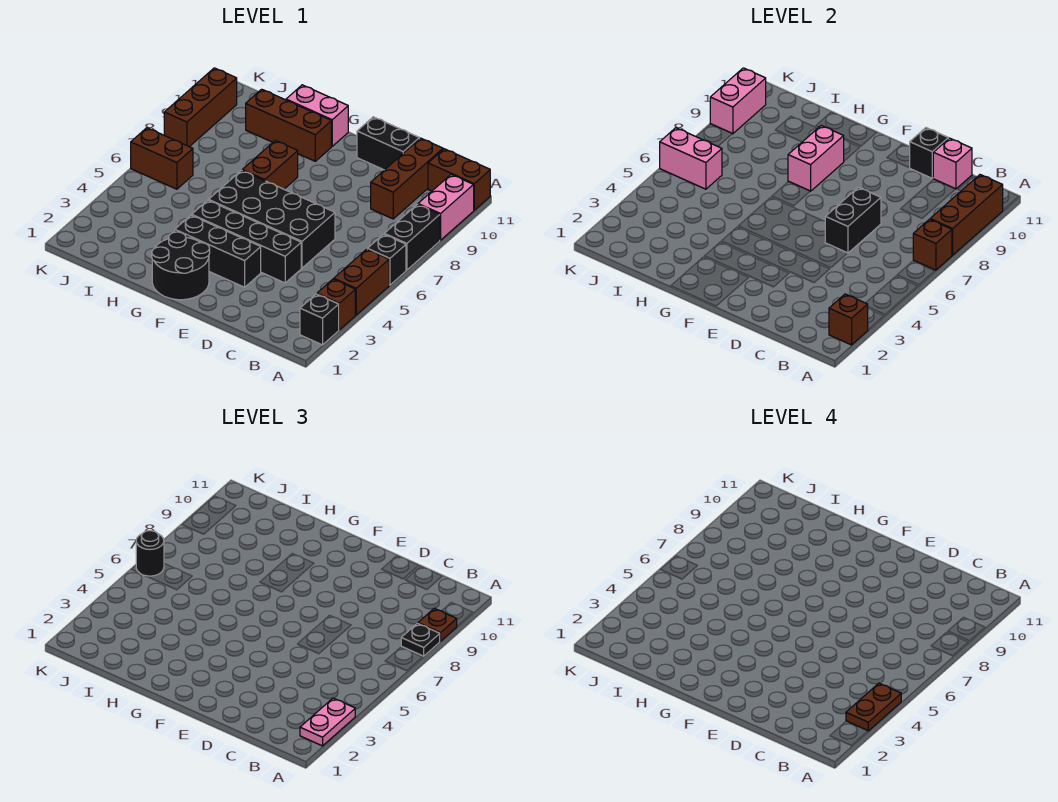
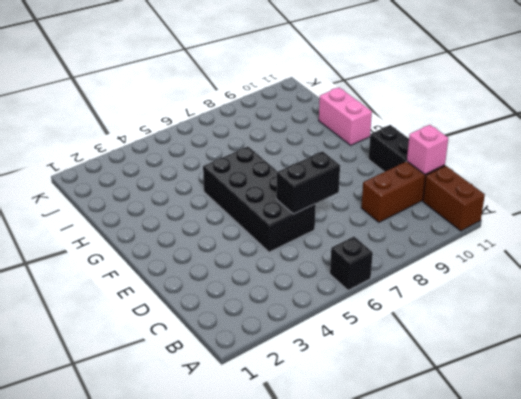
none -> black 1x1 brick [300,294,339,345]
none -> brown 1x1 brick [317,279,355,330]
none -> brown 1x2 brick [334,249,389,315]
none -> black 1x2 brick [384,204,440,270]

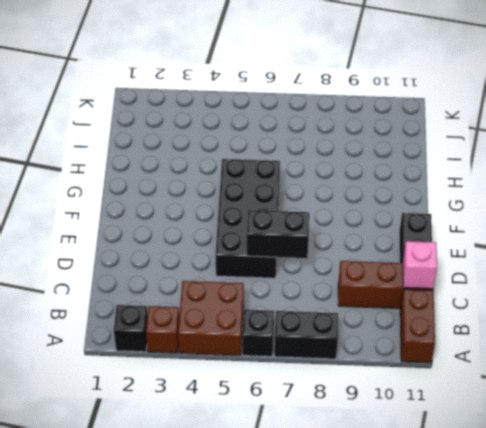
brown 2x2 brick [178,281,244,356] -> brown 1x2 brick [334,249,389,315]
none -> pink 1x2 brick [418,175,474,240]
none -> black 1x4 brick [192,200,301,283]
none -> black 1x3 brick [175,215,261,287]
none -> black 2x2 round brick [152,232,210,300]

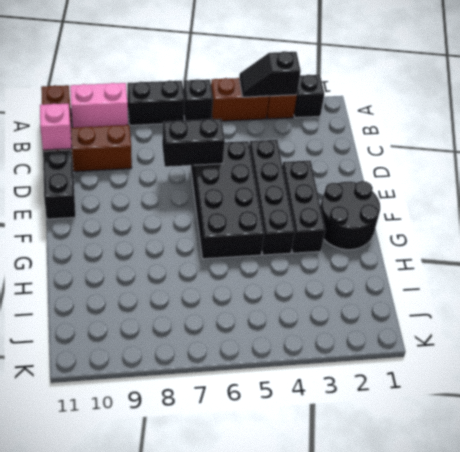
black 1x2 slope [239,51,301,97] -> none
none -> brown 1x2 brick [242,140,298,189]
none -> brown 1x3 brick [246,89,331,161]
none -> pink 1x2 brick [286,85,348,146]
none -> brown 1x2 brick [131,128,193,189]

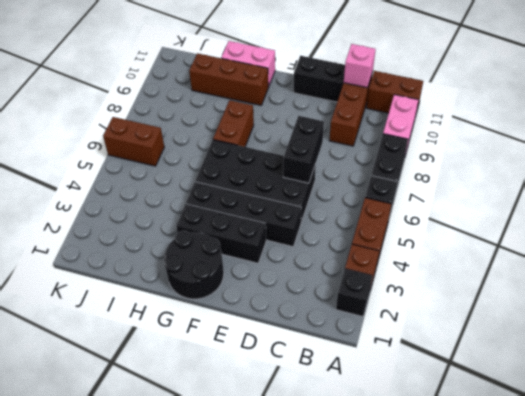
none -> brown 1x3 brick [164,68,237,147]
none -> brown 1x1 brick [829,294,868,345]
none -> brown 1x1 brick [913,219,952,270]
none -> brown 1x3 brick [930,175,1003,255]

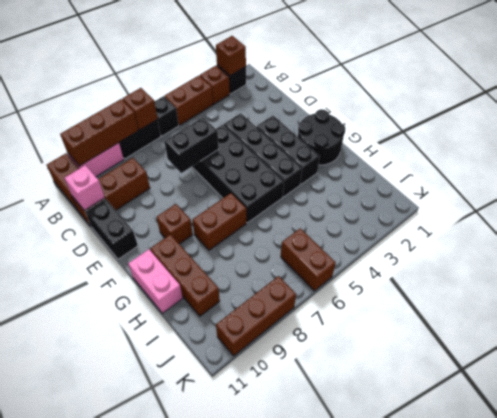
brown 1x1 brick [156,204,193,244] -> none
none -> black 1x1 brick [909,128,948,178]
none -> pink 1x2 brick [788,126,844,191]
none -> pink 1x2 brick [660,128,722,189]
none -> pink 1x2 brick [710,68,766,134]

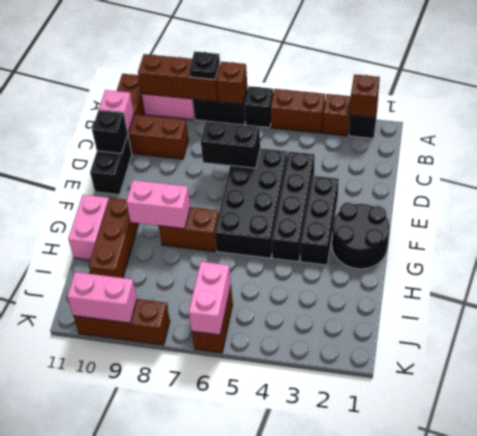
none -> pink 1x2 plate [300,698,355,746]
none -> brown 1x1 plate [418,608,457,641]
none -> black 1x1 round brick [136,531,164,576]
none -> brown 1x2 plate [846,683,901,731]

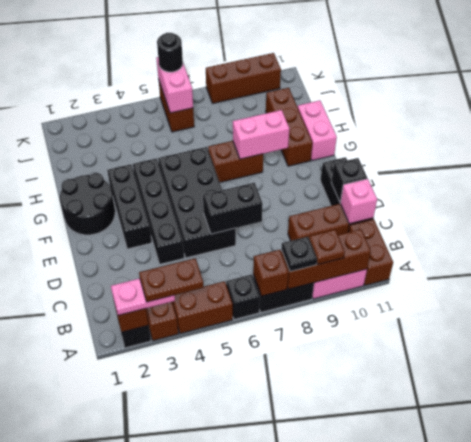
none -> pink 1x2 brick [710,68,766,134]

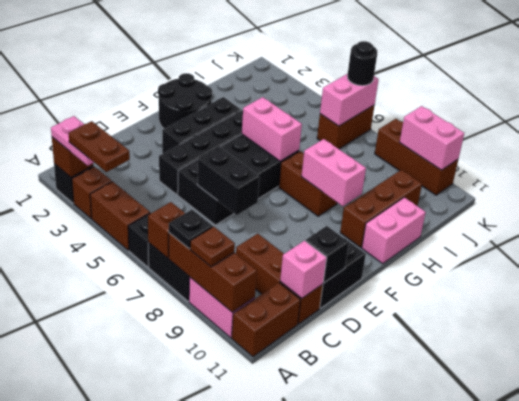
pink 1x2 brick [242,97,302,161] -> none

